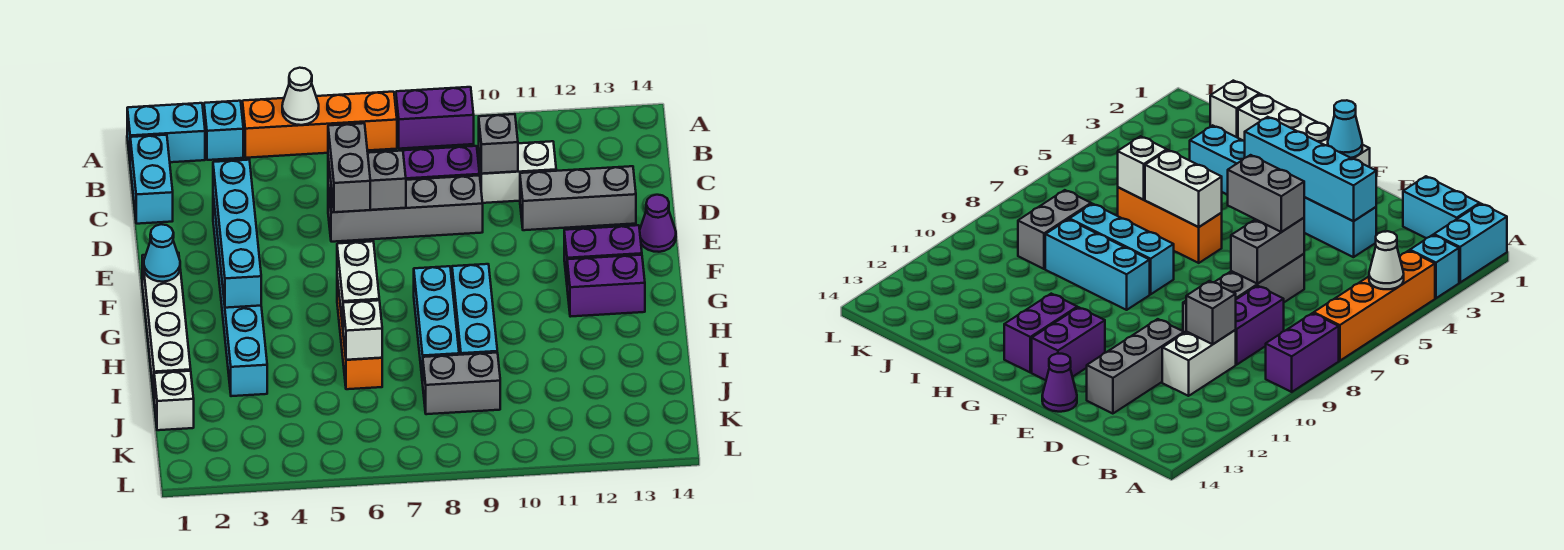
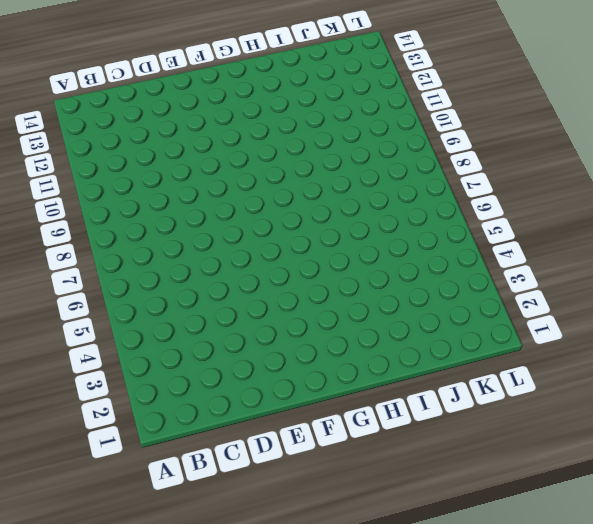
none -> cyan 1x2 brick [127,103,205,162]
none -> cyan 1x1 brick [204,101,243,160]
none -> orange 1x4 brick [242,92,397,158]

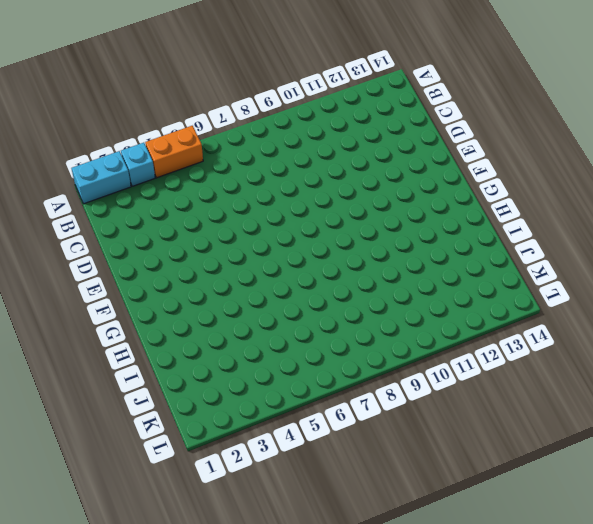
orange 1x2 brick [145,126,203,178] -> orange 1x4 brick [242,92,397,158]
none -> purple 1x2 brick [396,87,474,149]
none -> cyan 1x2 brick [130,135,173,224]
none -> purple 1x2 brick [402,146,480,180]

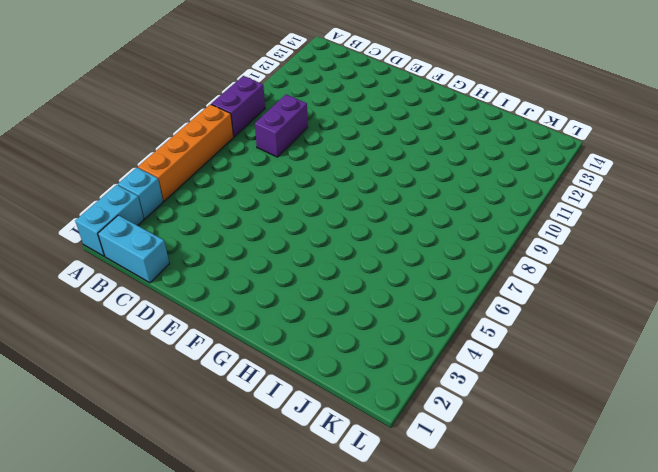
none -> white 1x2 brick [479,141,556,203]
none -> cyan 1x6 brick [213,196,267,396]
none -> grey 1x4 brick [328,175,483,242]

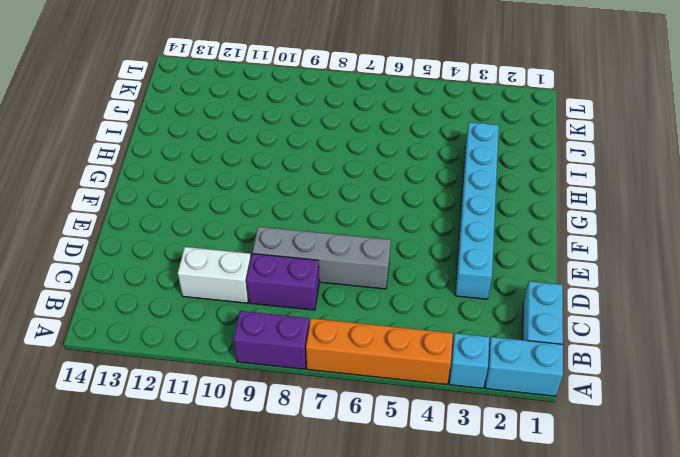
none -> grey 1x3 brick [520,166,636,230]
none -> purple 1x1 cone [640,195,676,252]
none -> white 1x4 brick [142,253,191,395]

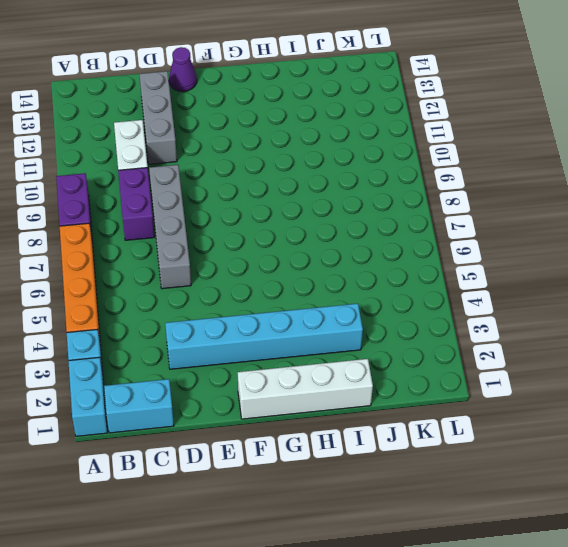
none -> purple 1x2 brick [564,225,642,281]
none -> orange 1x3 brick [337,277,382,389]
none -> cyan 1x3 brick [414,266,459,383]

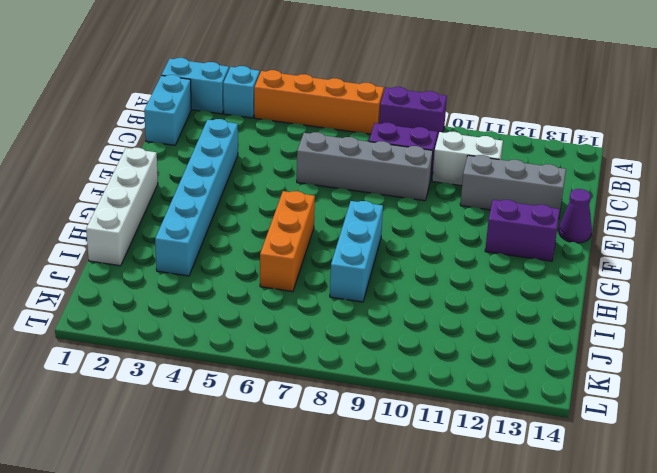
none -> cyan 1x3 brick [452,264,497,355]
none -> purple 1x2 brick [567,255,645,317]
none -> white 1x1 brick [154,371,194,430]

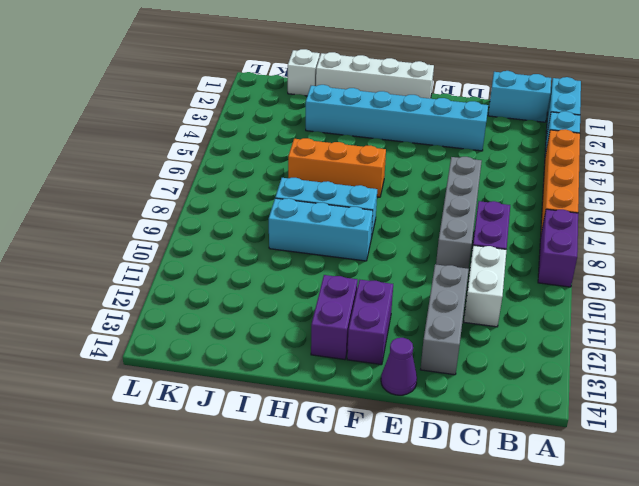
none -> grey 1x2 brick [423,353,500,414]
none -> white 1x1 cone [282,68,319,125]
none -> grey 1x1 brick [479,114,518,174]

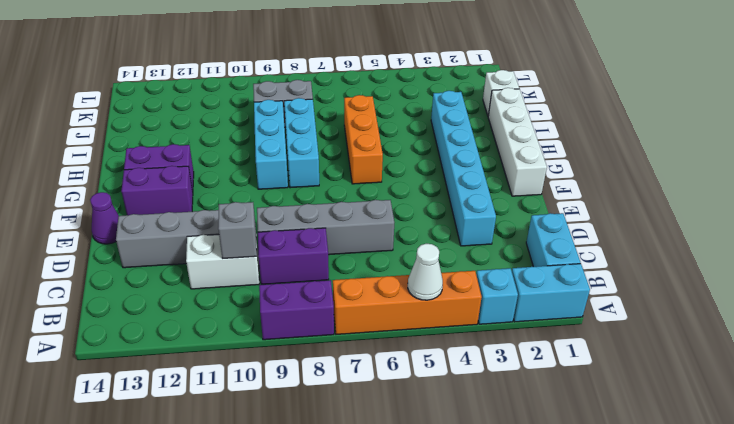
none -> cyan 1x4 brick [213,160,261,308]
none -> grey 1x2 brick [328,151,406,212]
none -> cyan 1x1 cone [144,224,180,282]

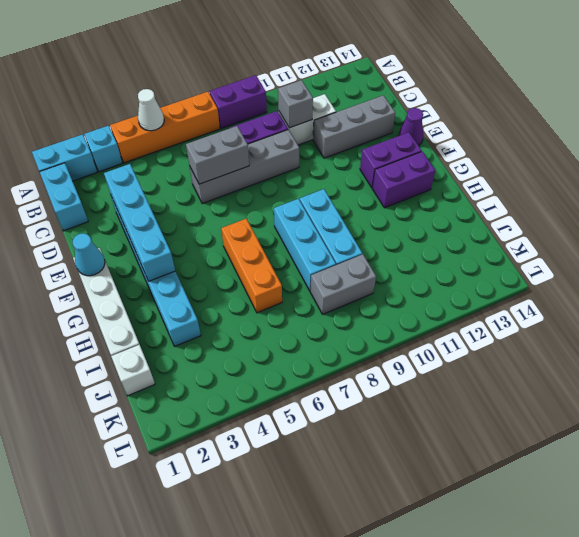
none -> white 1x2 brick [337,241,379,327]
none -> white 1x1 brick [343,300,382,360]
none -> grey 1x2 brick [328,123,370,212]

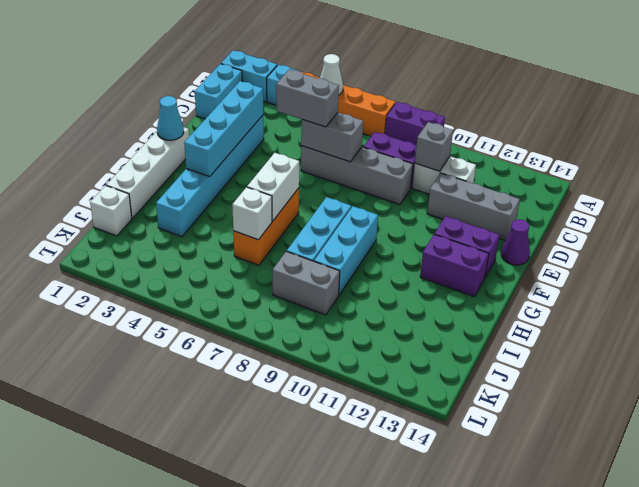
grey 1x2 brick [276,70,339,127] -> grey 1x2 brick turned to [328,123,370,212]

